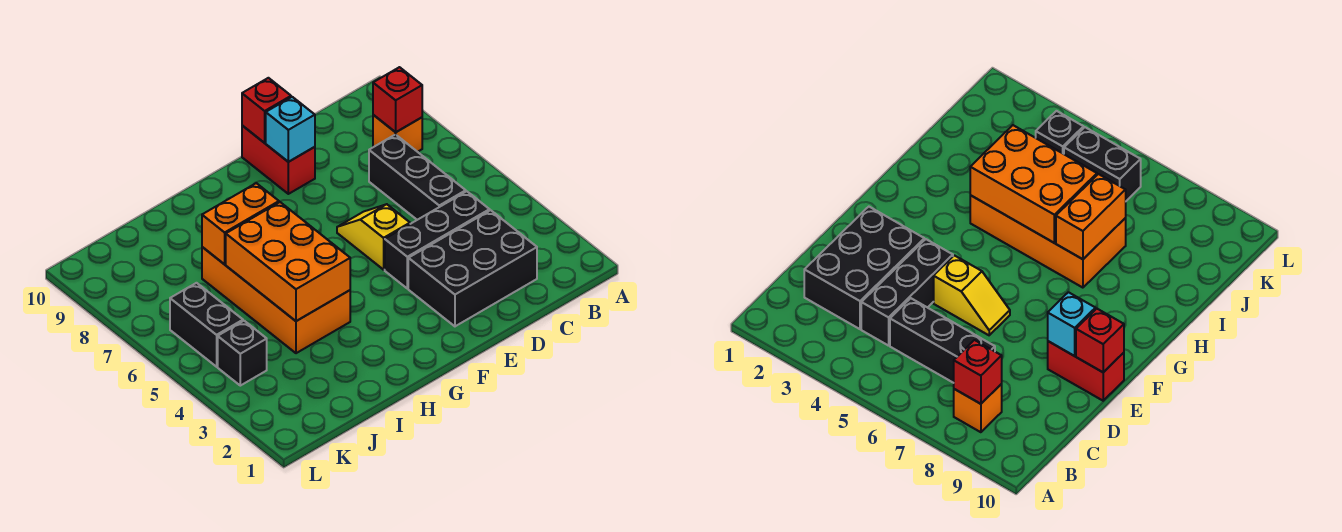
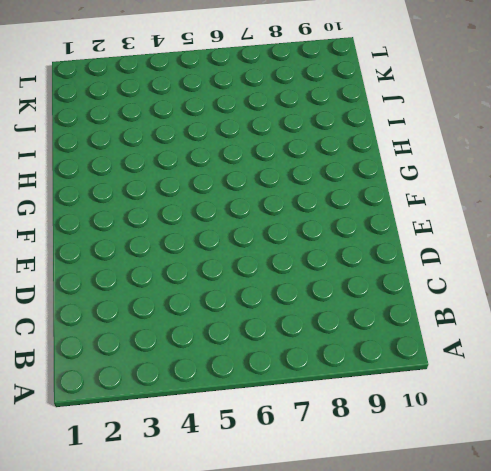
none -> orange 1x1 brick [373,115,422,152]
none -> black 2x3 brick [408,210,537,326]
none -> black 1x3 brick [385,191,490,289]

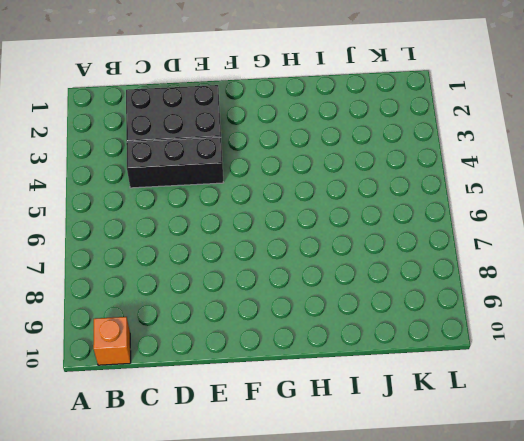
orange 1x1 brick [93,317,131,365] -> orange 1x1 brick moved to [373,115,422,152]
none -> black 1x3 brick [369,134,466,220]
none -> yellow 1x2 slope [337,204,410,270]
none -> red 1x2 brick [242,126,315,194]

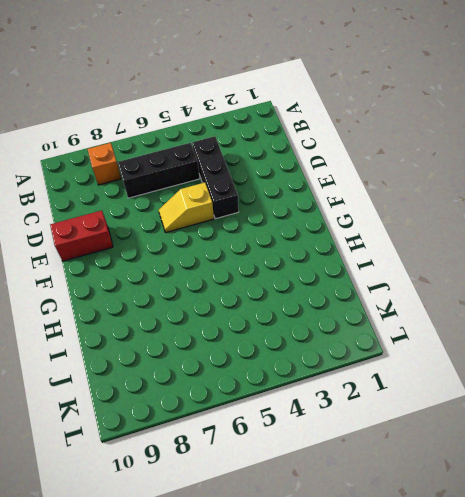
none -> black 2x3 brick [408,210,537,326]
none -> orange 2x4 brick [202,247,350,353]
none -> black 1x1 brick [218,321,267,386]

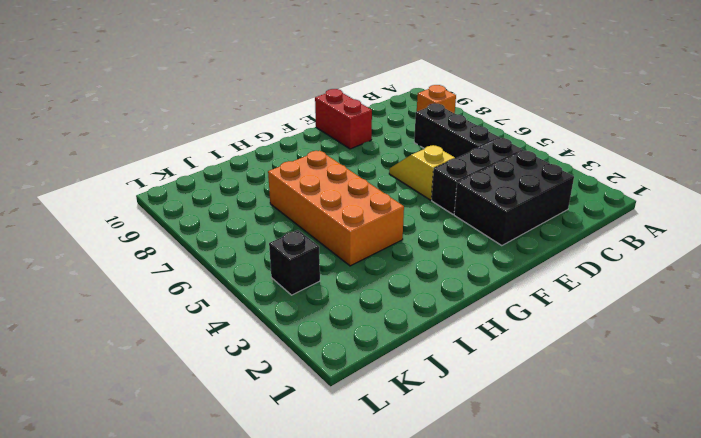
none -> black 1x2 brick [170,283,243,367]
none -> red 1x1 brick [373,67,422,132]
none -> cyan 1x1 brick [266,97,315,162]

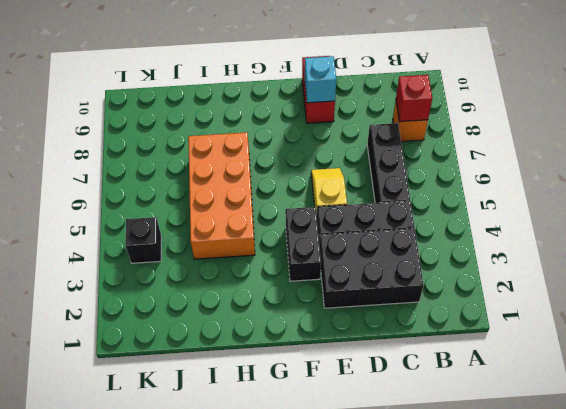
black 1x2 brick [285,207,321,281] -> black 1x2 brick moved to [170,283,243,367]
none -> red 1x1 brick [242,78,291,143]
none -> orange 2x3 brick [226,202,350,321]
none -> orange 1x2 brick [202,183,279,264]

